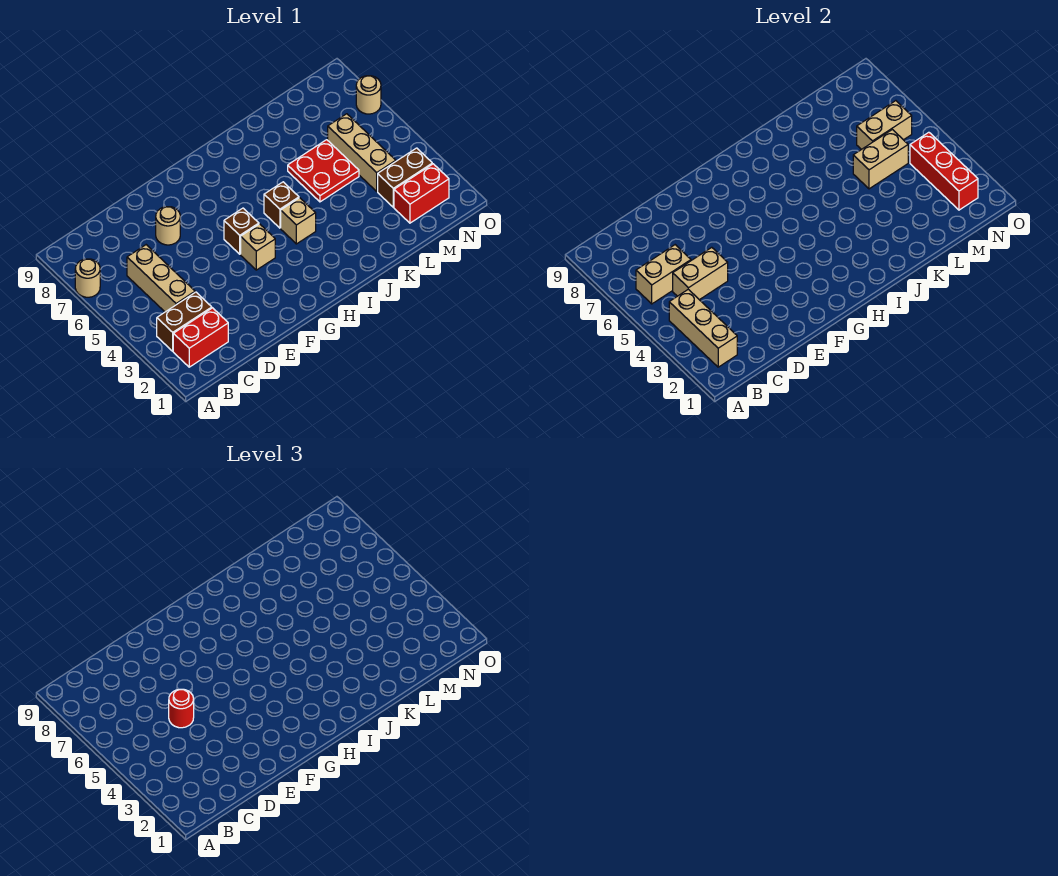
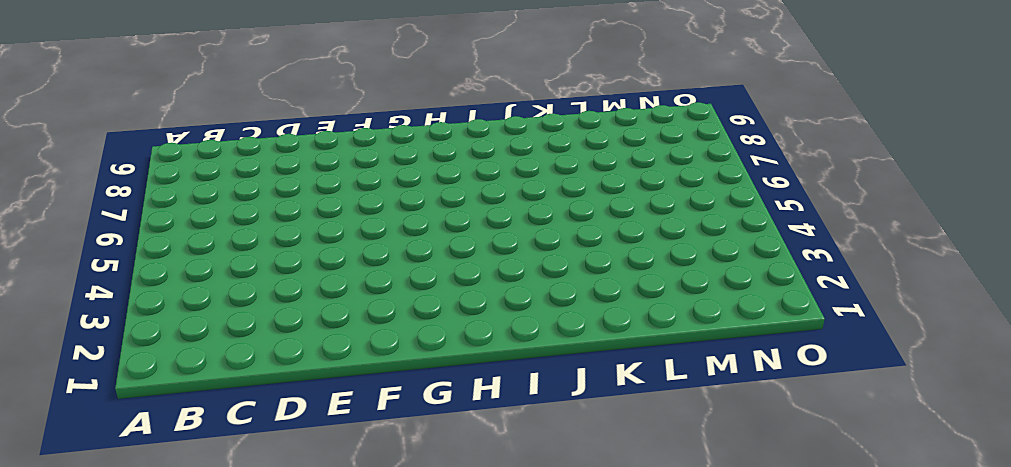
none -> tan 1x1 round brick [75,259,100,297]
none -> red 1x2 brick [173,308,228,367]
none -> brown 1x2 brick [157,292,212,351]

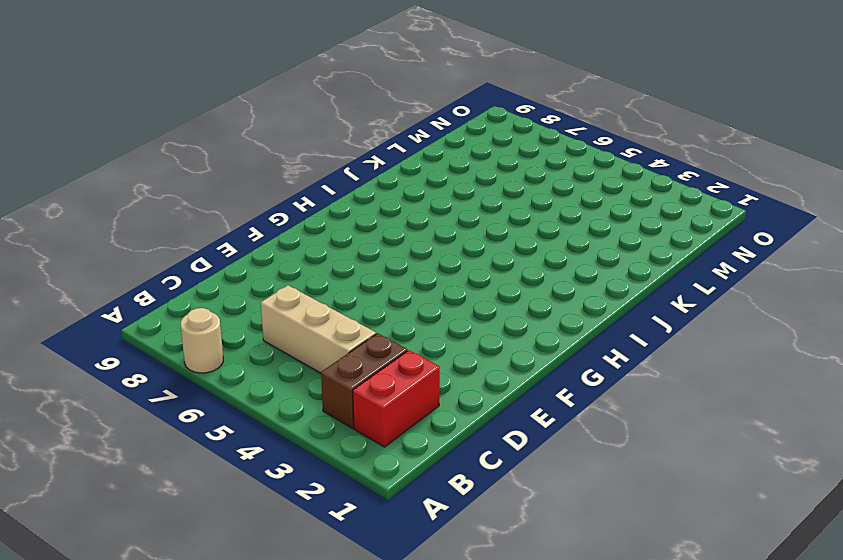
none -> tan 1x1 round brick [156,207,180,245]
none -> tan 1x1 brick [241,224,275,270]
none -> brown 1x1 brick [224,208,259,254]

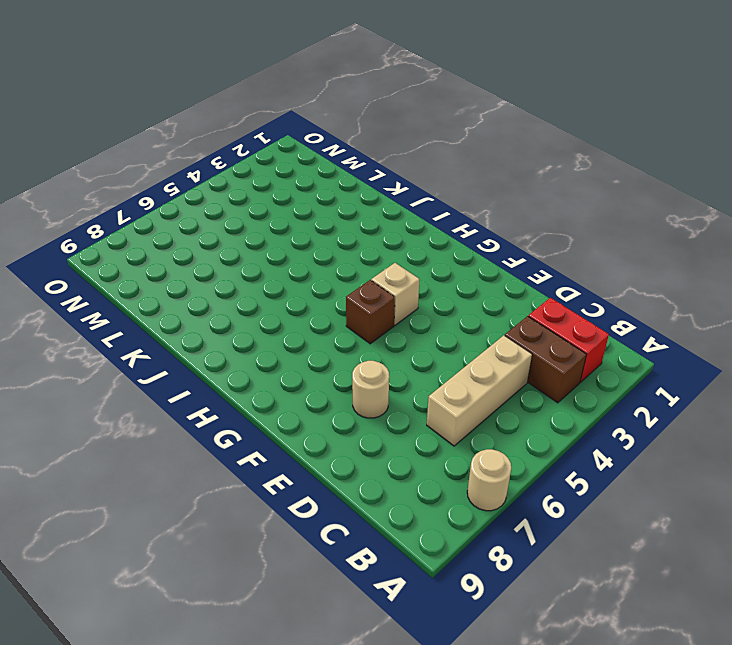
none -> tan 1x1 brick [281,198,316,244]
none -> brown 1x1 brick [264,182,299,228]
none -> red 2x2 plate [288,140,359,202]

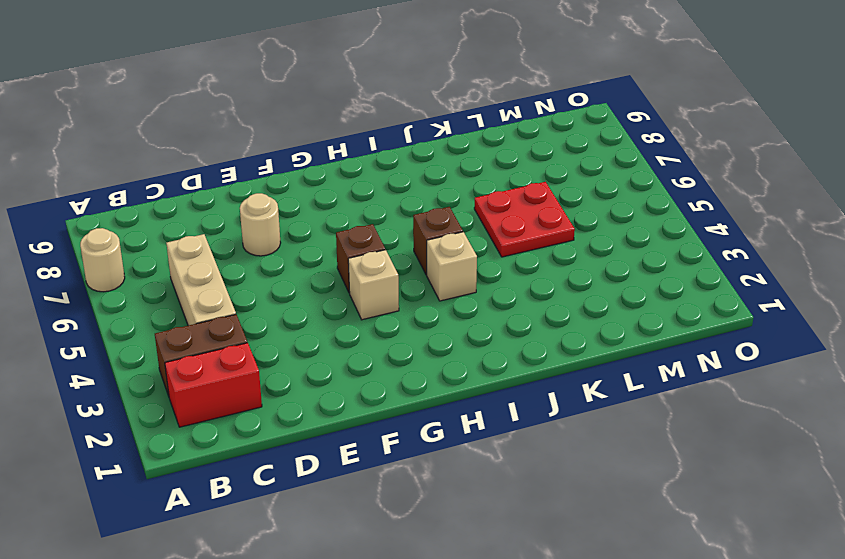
none -> red 1x2 brick [394,164,449,223]
none -> brown 1x2 brick [378,148,432,207]
none -> tan 1x3 brick [328,114,396,191]

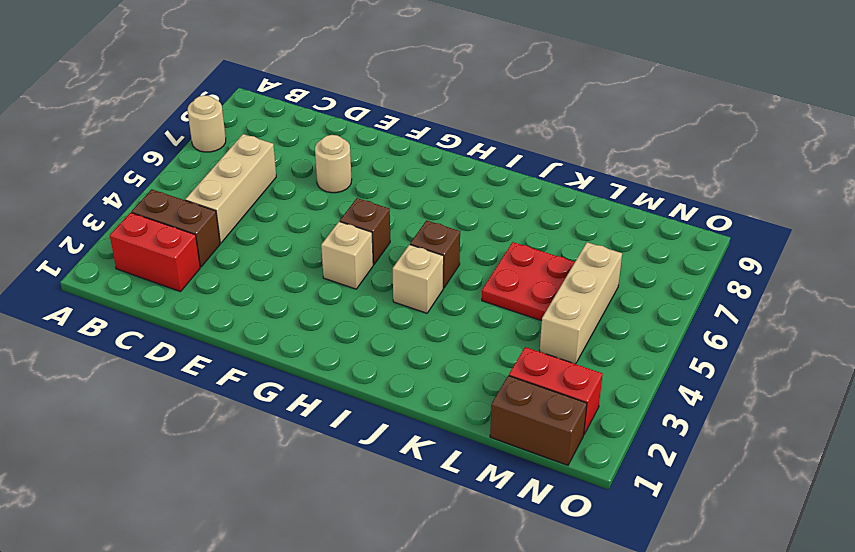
brown 1x2 brick [490,376,587,465] -> brown 1x2 brick moved to [378,148,432,207]
none -> tan 1x1 round brick [356,76,381,114]
none -> tan 1x3 brick [669,289,737,367]
none -> tan 1x2 brick [636,245,691,304]

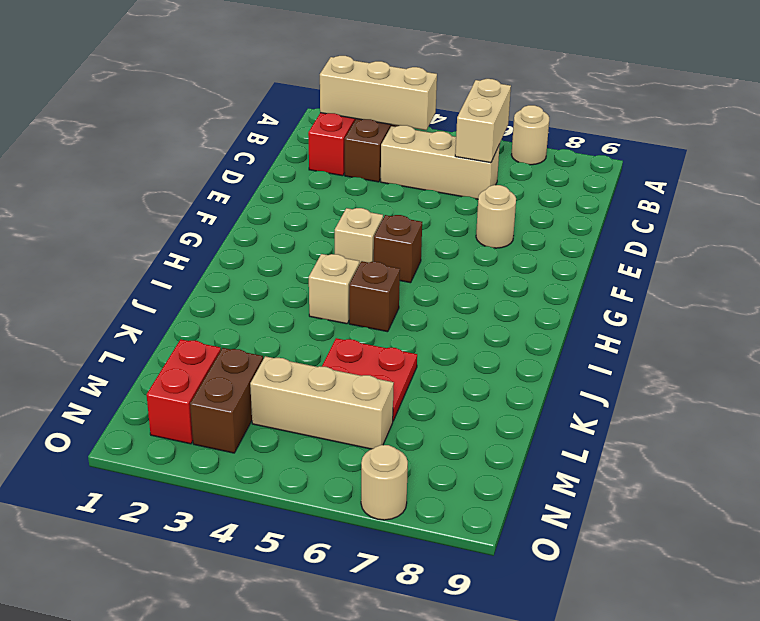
none -> tan 1x2 brick [673,247,728,300]
none -> tan 1x2 brick [853,130,908,189]
none -> tan 1x2 brick [857,101,912,150]

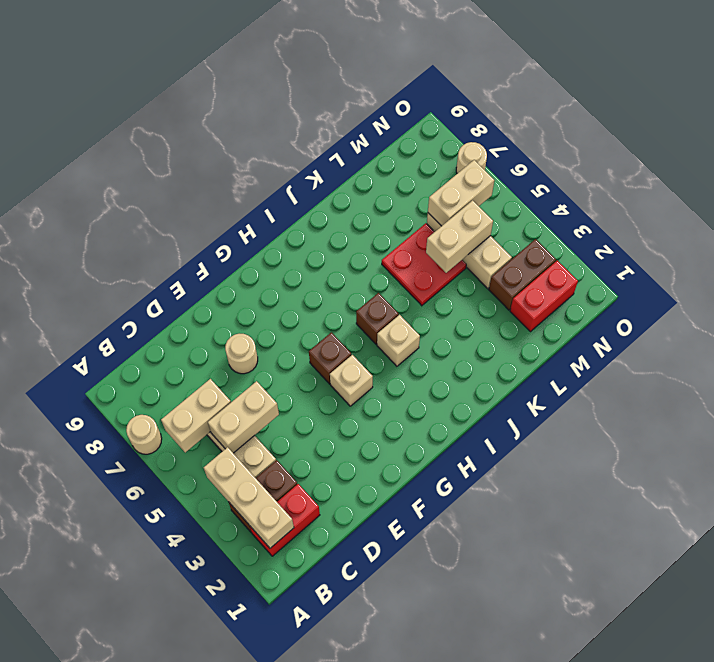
none -> red 1x3 brick [910,132,978,210]
none -> red 1x1 round brick [169,689,194,728]

